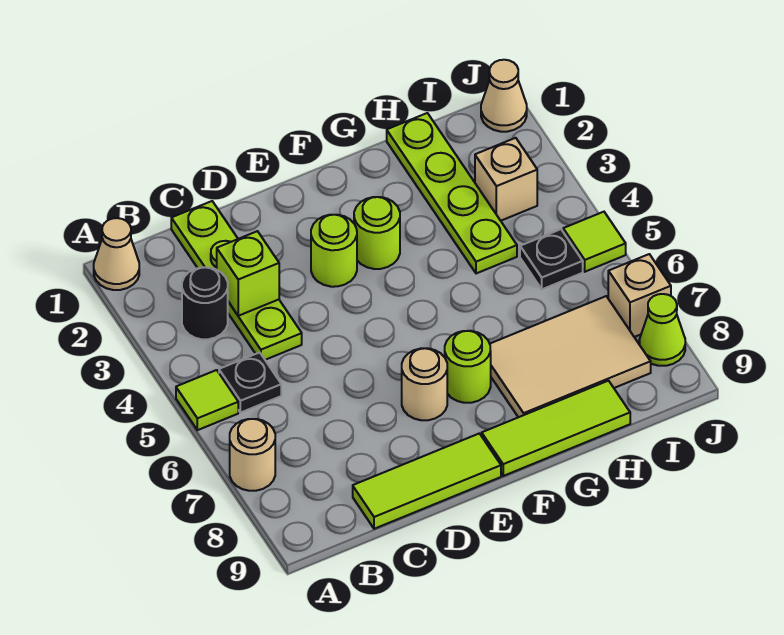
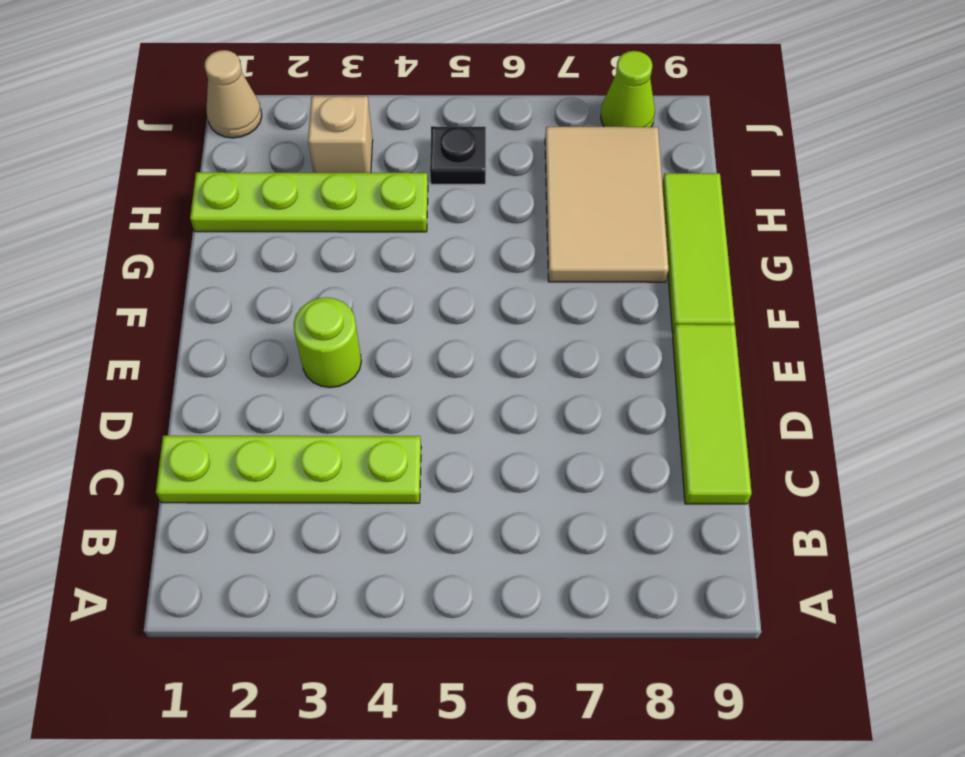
none -> tan 1x1 cone [94,218,139,290]
none -> lime 1x1 tile [176,370,238,430]
none -> tan 1x1 round brick [230,419,275,491]

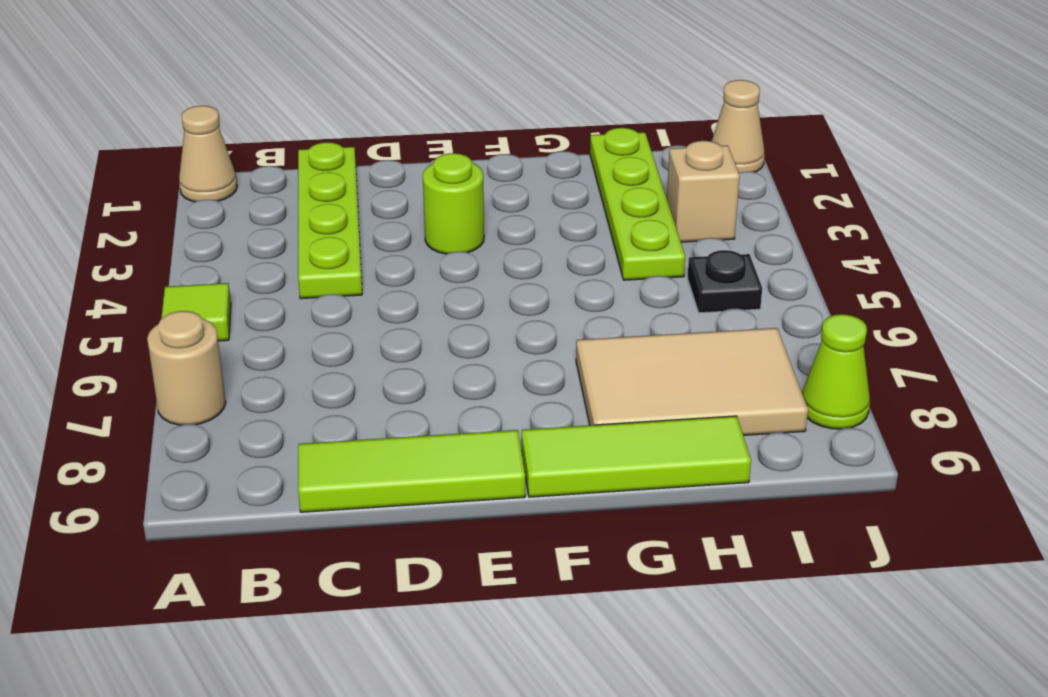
none -> black 1x1 round brick [182,267,228,339]
none -> black 1x1 plate [219,352,281,413]
none -> tan 1x1 round brick [402,348,447,420]

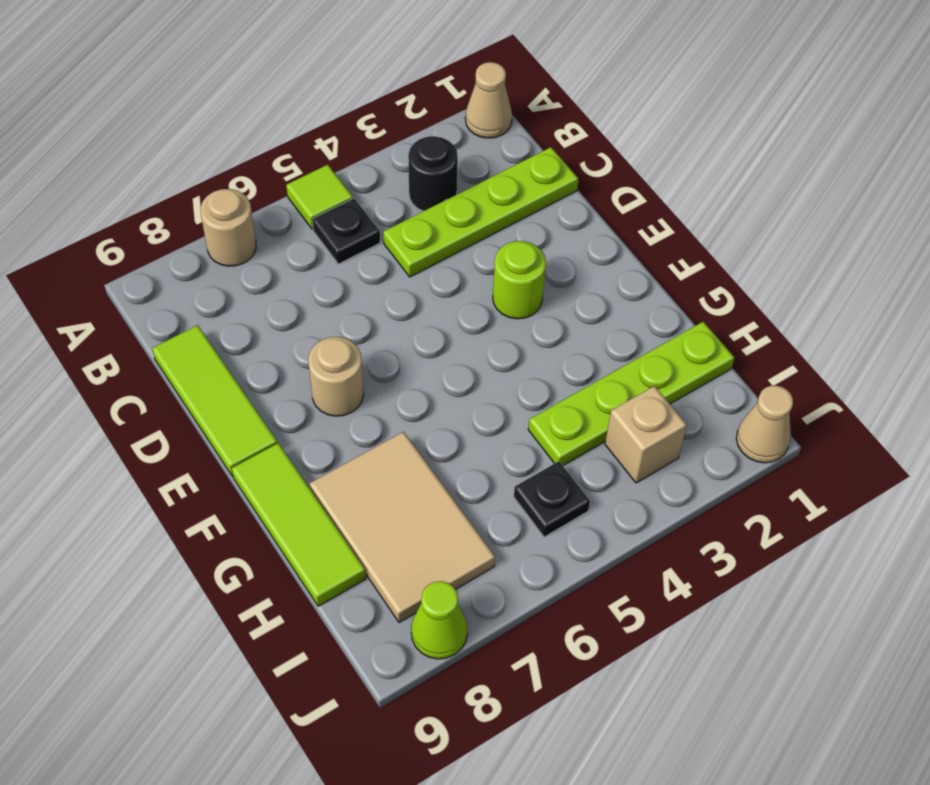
none -> lime 1x1 round brick [354,197,400,269]
none -> lime 1x1 round brick [445,331,491,403]
none -> lime 1x1 tile [563,212,626,272]

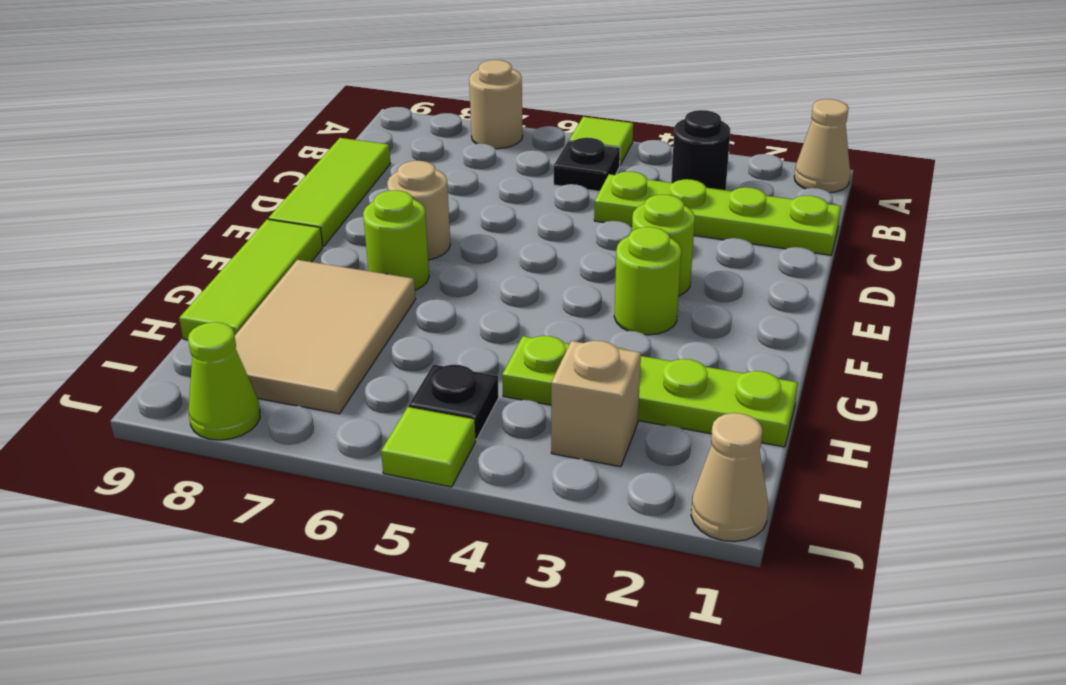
none -> tan 1x1 brick [608,254,671,337]
none -> lime 1x1 brick [217,231,279,316]

